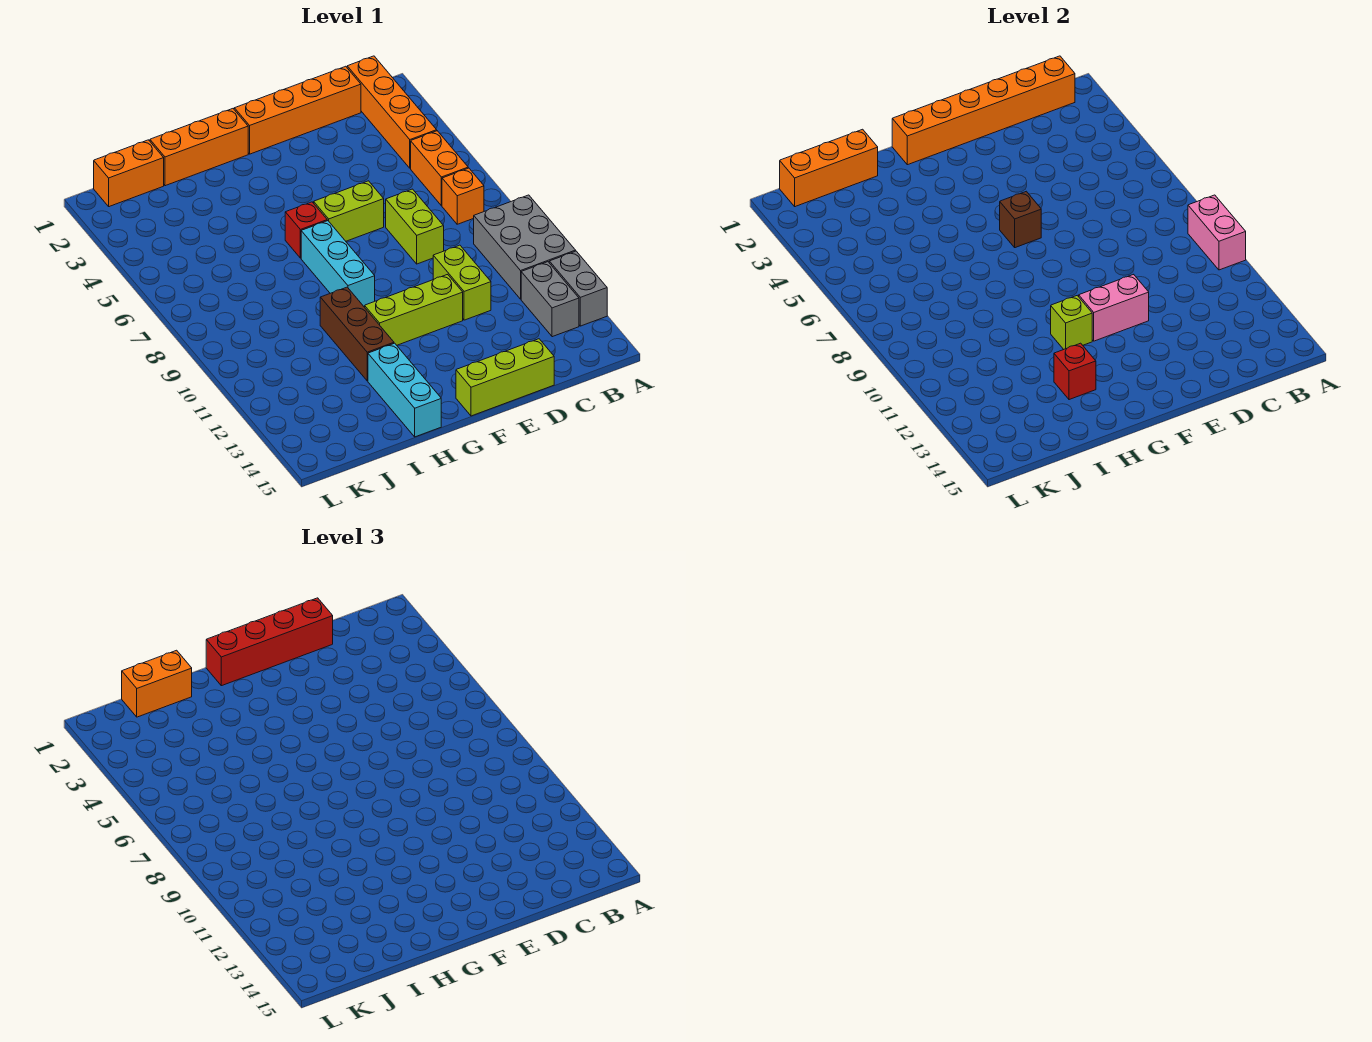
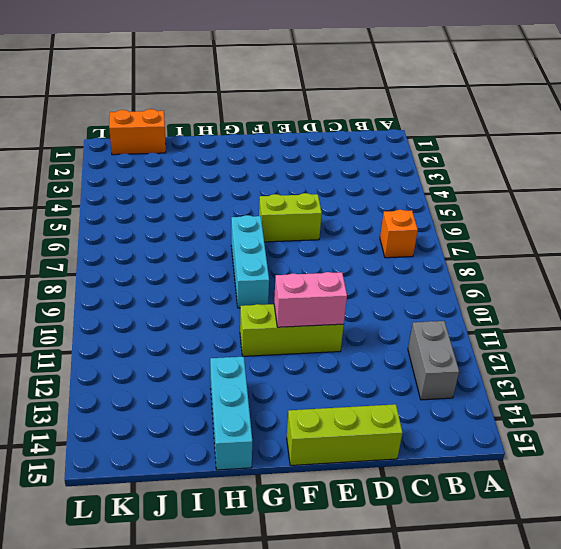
none -> grey 2x3 brick [474,195,576,299]
none -> grey 1x2 brick [549,251,607,326]
none -> orange 1x4 brick [347,56,437,168]

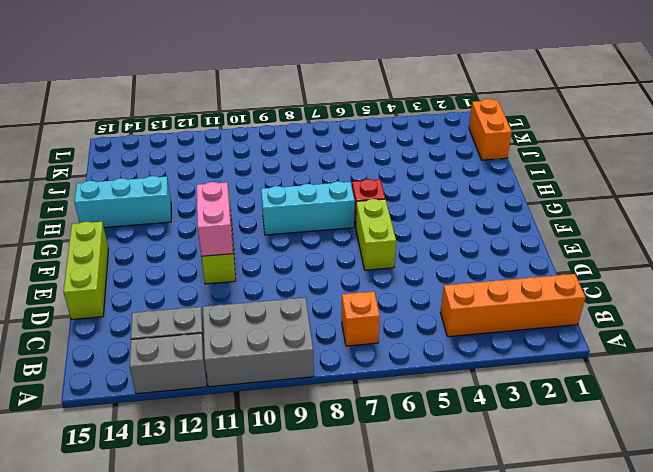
none -> orange 1x2 brick [411,131,468,206]
none -> orange 1x4 brick [234,66,361,154]
none -> lime 1x2 brick [386,189,444,264]

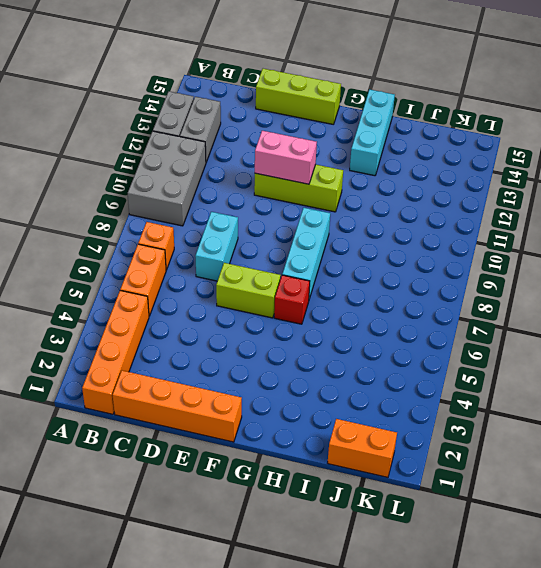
cyan 1x2 brick [195,212,238,281] -> lime 1x2 brick [386,189,444,264]
none -> lime 1x2 brick [433,245,491,320]
none -> orange 1x3 brick [150,109,248,186]
none -> brown 1x3 brick [320,287,394,381]

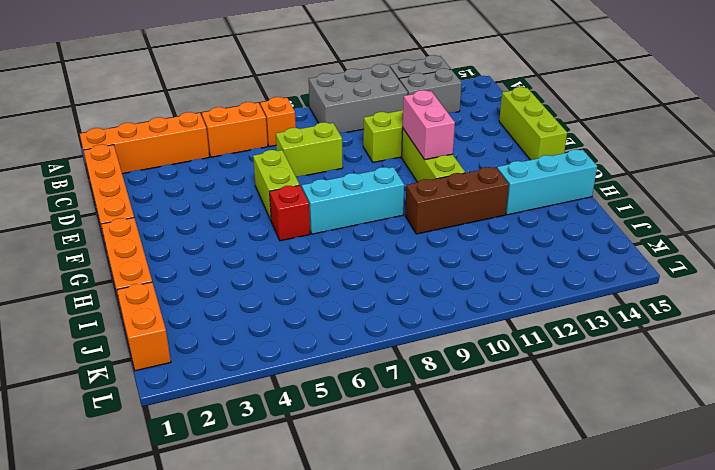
none -> pink 1x2 brick [1188,195,1246,270]
none -> orange 1x6 brick [892,56,1075,165]
none -> brown 1x1 brick [1000,191,1041,248]

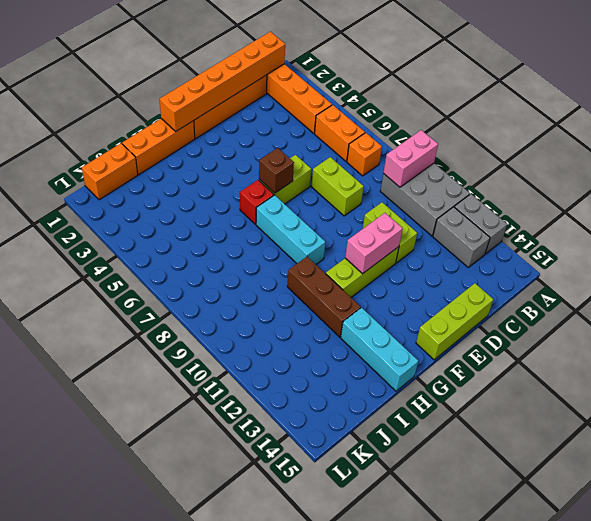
pink 1x2 brick [383,130,438,187] -> pink 1x2 brick turned to [1188,195,1246,270]
none -> lime 1x1 brick [1051,296,1092,349]
none -> red 1x1 brick [1054,343,1096,400]
none -> orange 1x3 brick [780,129,878,207]

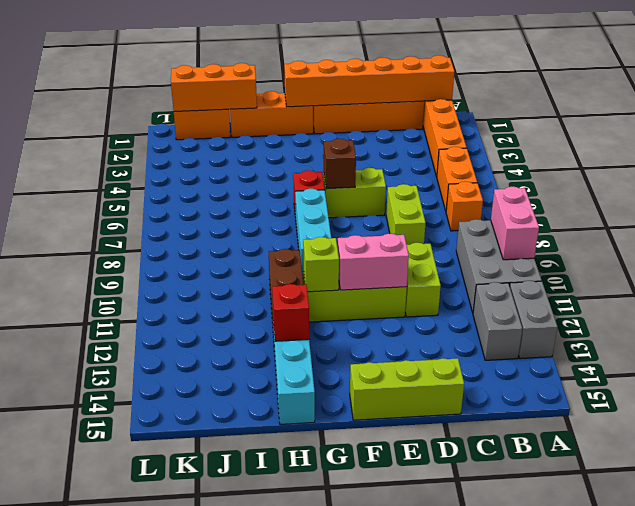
none -> red 1x4 brick [206,598,333,686]
none -> orange 1x2 brick [122,650,192,717]

